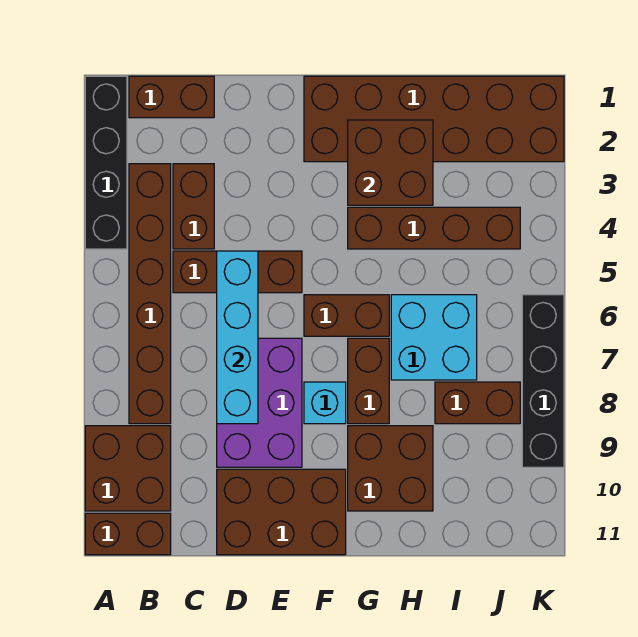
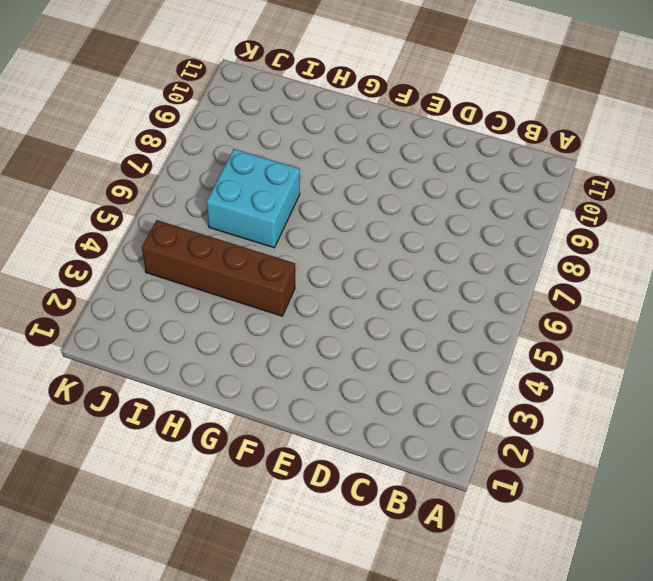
none -> black 1x4 brick [85,76,127,249]
none -> brown 2x2 brick [85,426,171,511]
none -> brown 1x2 brick [85,513,171,555]

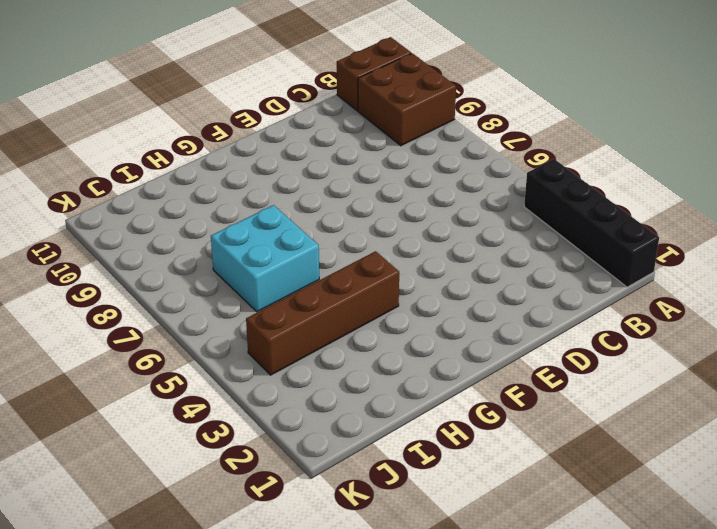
none -> brown 1x2 brick [129,76,214,118]
none -> brown 1x6 brick [129,164,171,424]
none -> brown 1x2 brick [173,164,214,249]

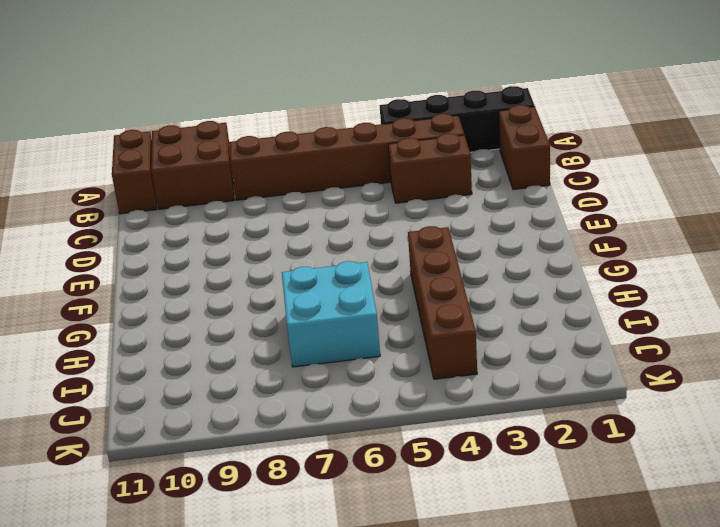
none -> brown 1x3 brick [173,251,302,293]
none -> purple 2x3 brick [217,338,302,467]
none -> brown 2x3 brick [217,469,346,555]

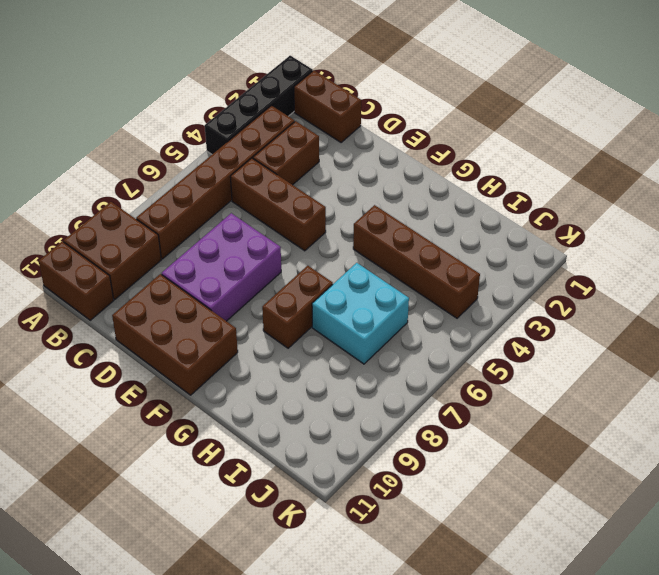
none -> brown 2x6 brick [304,76,564,162]
none -> brown 1x2 brick [304,295,389,336]
none -> cyan 1x1 brick [304,382,346,424]

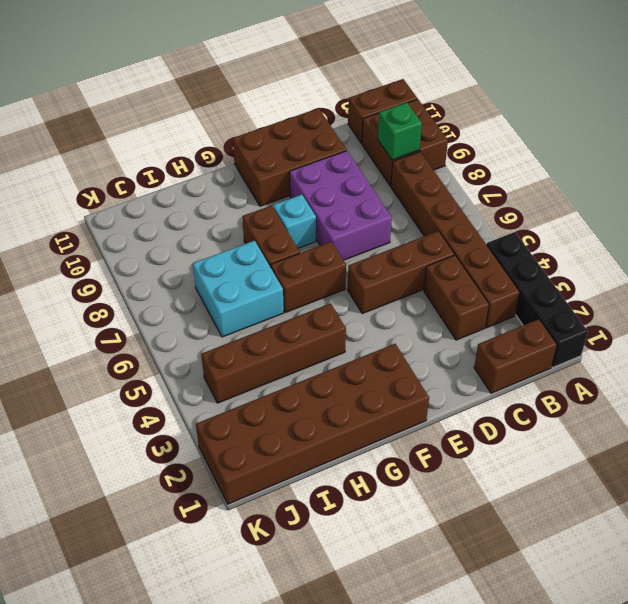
green 1x1 brick [378,103,422,160] -> none
none -> brown 2x2 brick [348,426,433,511]
none -> brown 1x2 brick [435,382,520,424]
none -> black 1x4 brick [522,295,564,467]

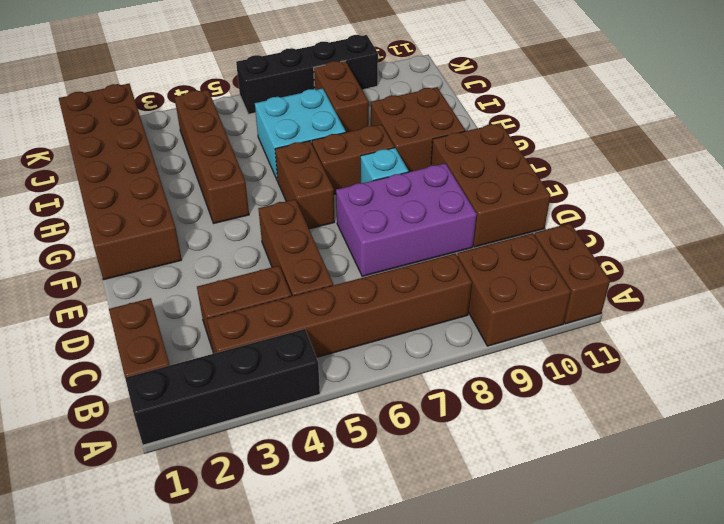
none -> cyan 1x4 brick [217,251,258,424]
none -> brown 2x2 brick [348,120,433,205]

